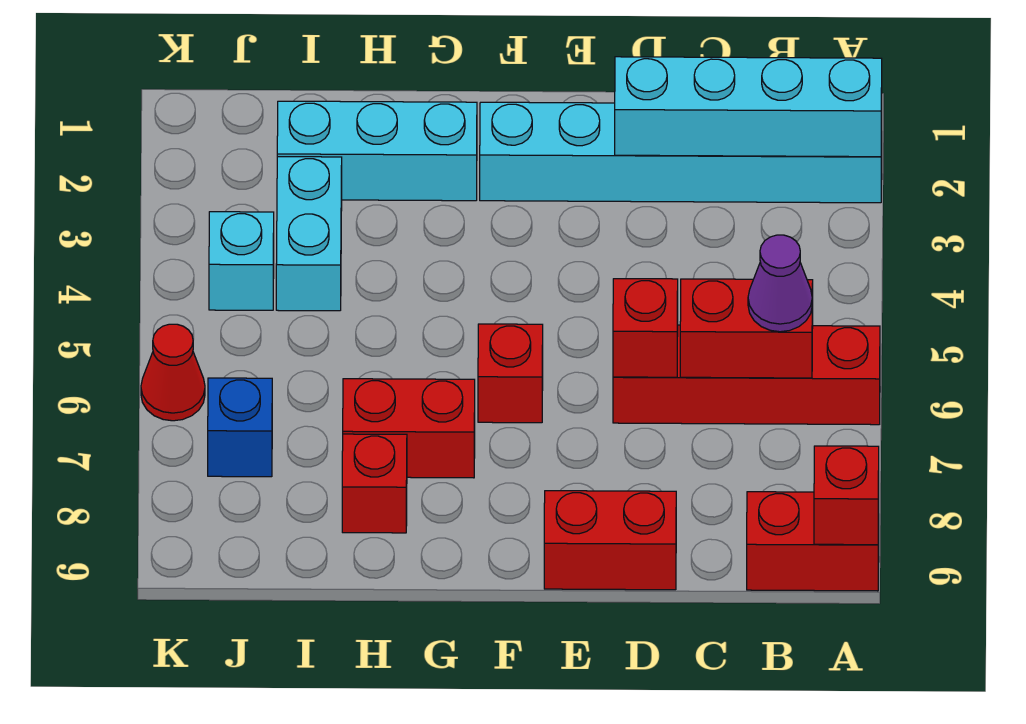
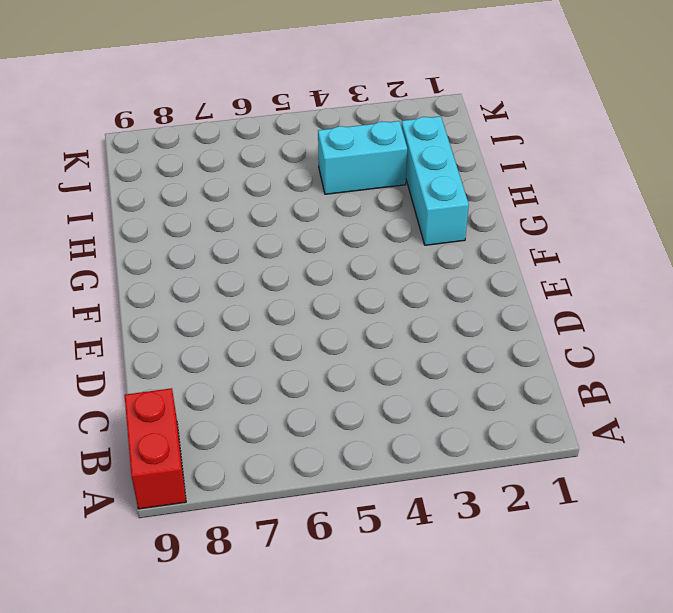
none -> cyan 1x6 brick [480,102,882,203]
none -> red 1x4 brick [613,325,880,425]
none -> red 1x2 brick [544,491,676,590]

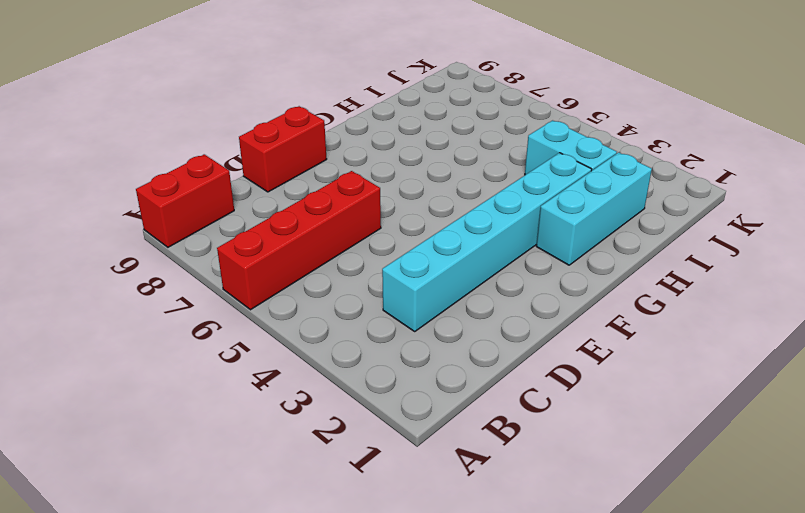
cyan 1x6 brick [382,153,592,331] -> cyan 1x6 brick moved to [480,102,882,203]
none -> red 1x1 brick [478,324,543,423]
none -> red 1x2 brick [343,379,475,478]
none -> red 1x1 brick [342,434,407,533]

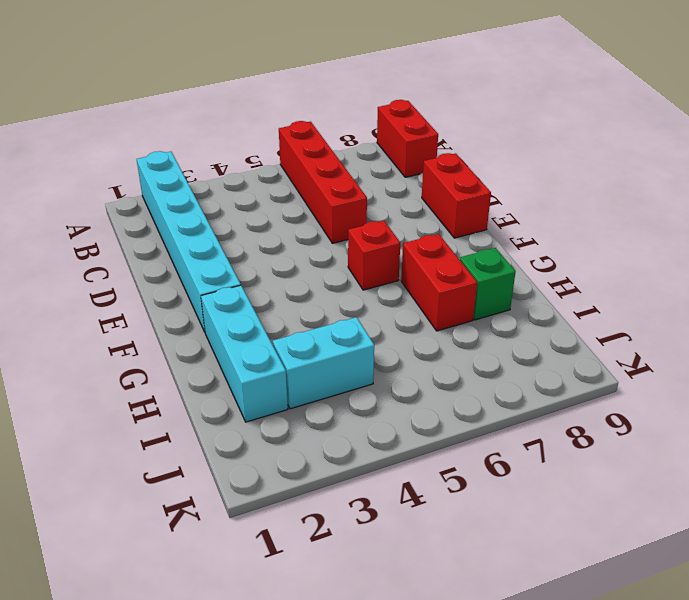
green 1x1 brick [460,248,516,320] -> red 1x1 brick [342,434,407,533]
none -> cyan 1x1 brick [209,212,274,310]
none -> blue 1x1 brick [208,378,272,477]
none -> red 1x1 cone [141,324,205,421]

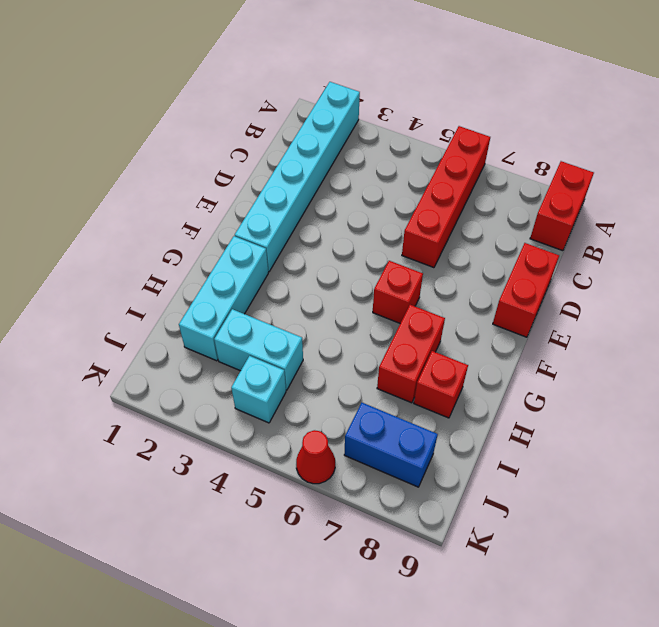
blue 1x2 brick [344,403,438,487] -> blue 1x1 brick [208,378,272,477]
none -> cyan 1x4 brick [615,57,882,157]
none -> red 1x1 brick [814,446,879,545]
none -> red 1x2 brick [680,279,813,378]

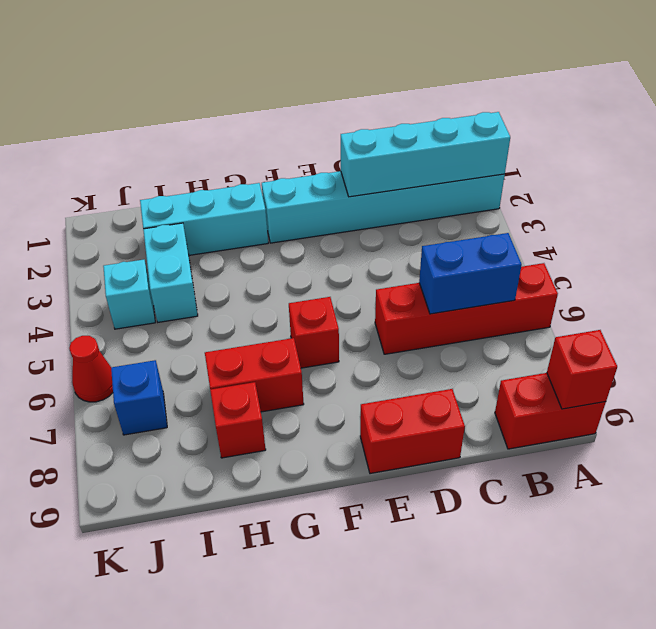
blue 1x2 brick [419,233,522,314] -> red 1x2 brick [680,279,813,378]
none -> red 1x1 brick [613,279,678,377]
none -> purple 1x1 cone [748,235,812,332]

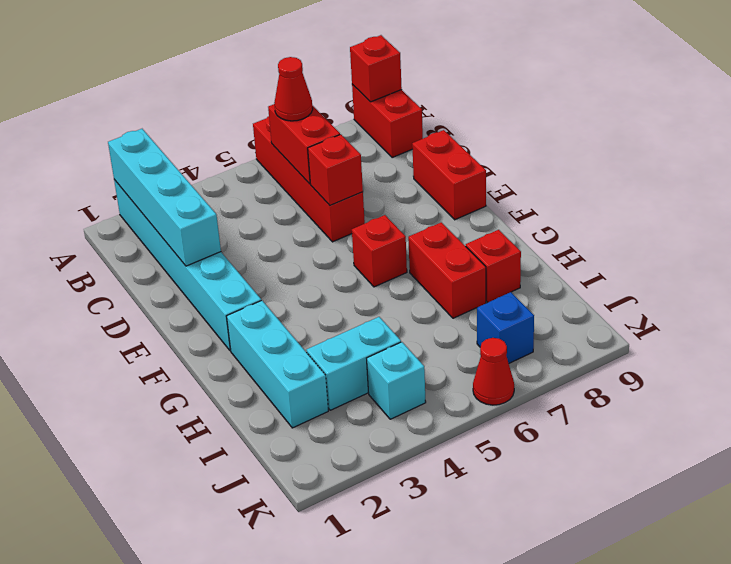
red 1x1 cone [274,57,313,121] -> purple 1x1 cone [748,235,812,332]

